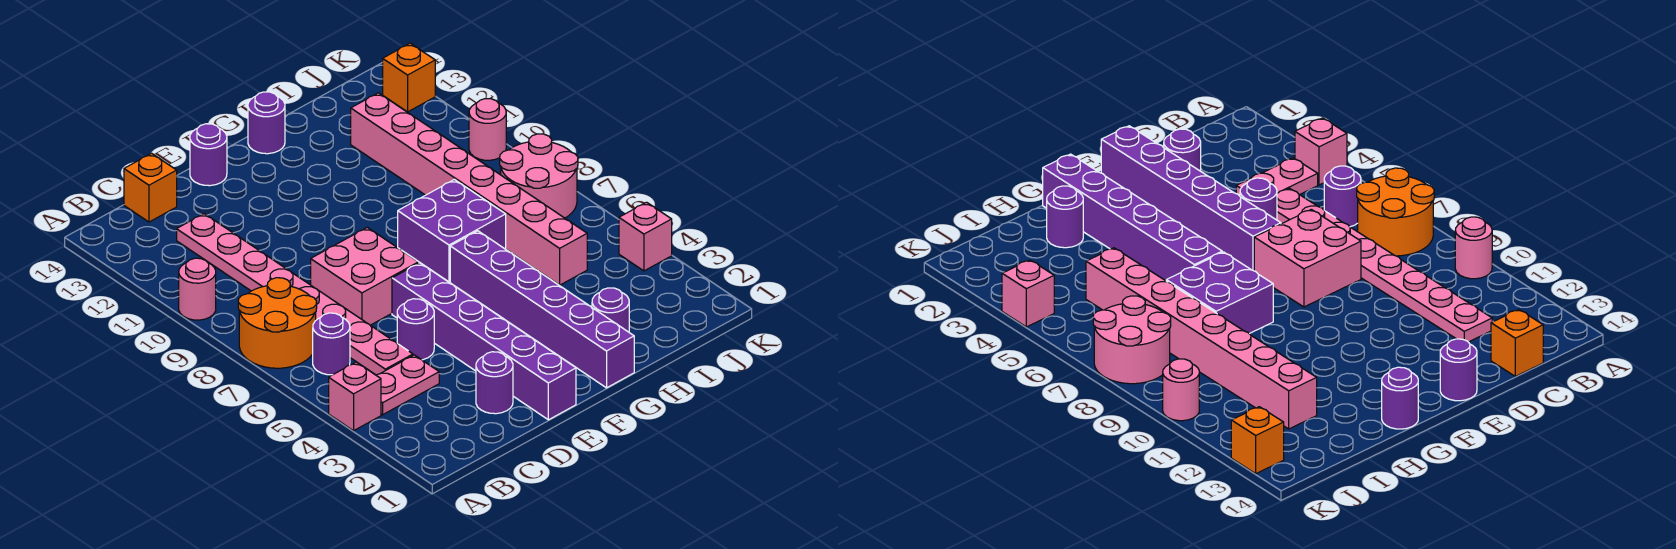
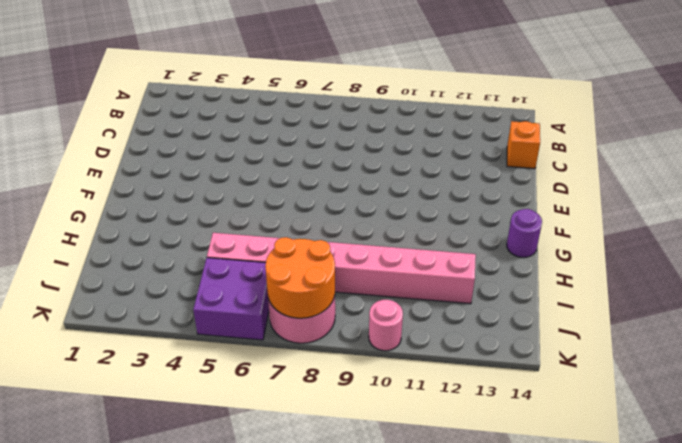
purple 2x2 brick [193,258,269,340] -> purple 2x2 brick moved to [398,180,506,282]
orange 2x2 round brick [265,237,335,318] -> orange 2x2 round brick moved to [238,278,317,368]
none -> pink 1x1 brick [329,362,381,431]
none -> pink 1x1 round brick [179,258,216,320]
none -> pink 1x2 plate [376,355,439,415]

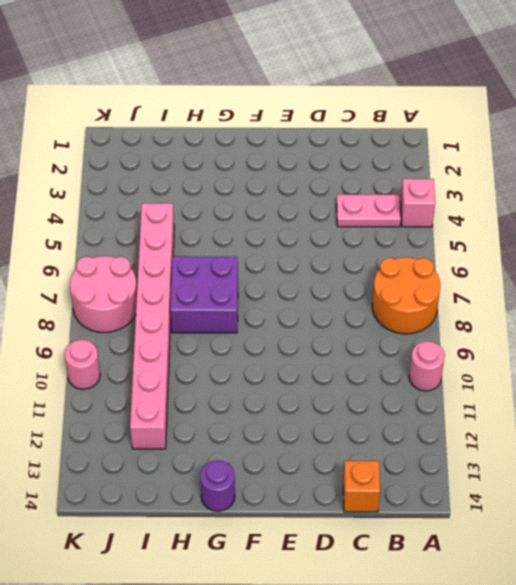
none -> purple 1x1 round brick [313,313,350,375]
none -> pink 1x8 plate [177,214,413,375]
none -> purple 1x1 round brick [476,352,513,414]

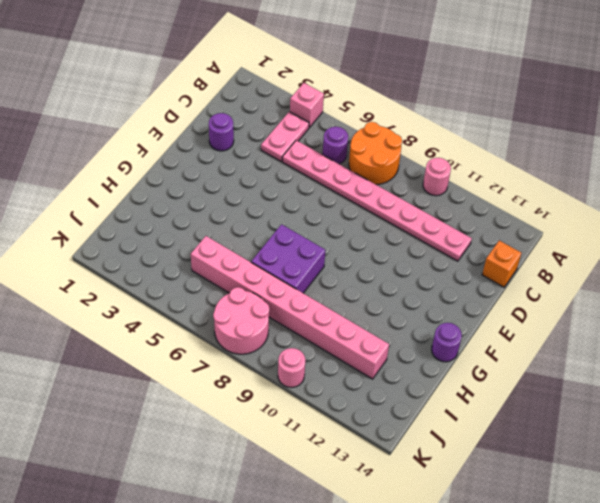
none -> purple 1x1 round brick [397,299,434,360]
none -> pink 2x2 brick [311,228,419,325]
none -> purple 1x6 brick [392,263,576,420]

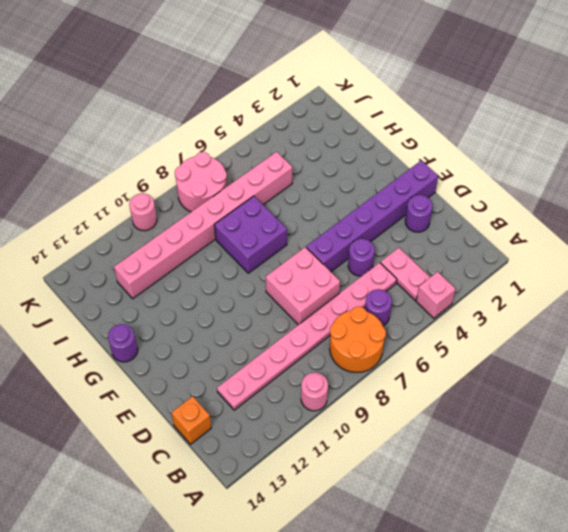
none -> purple 1x1 round brick [190,124,227,186]
none -> purple 1x6 brick [450,231,634,388]
none -> purple 1x1 round brick [592,288,629,332]

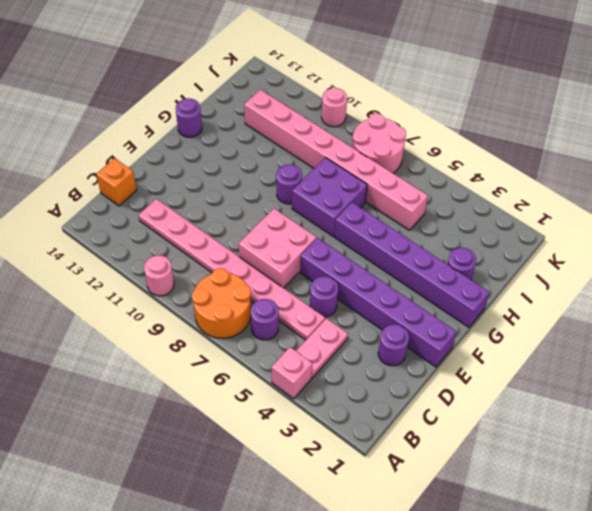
purple 1x1 round brick [276,164,302,204] -> purple 1x1 round brick moved to [190,124,227,186]
none -> pink 1x1 brick [619,202,672,271]
none -> orange 1x1 brick [383,43,435,112]

